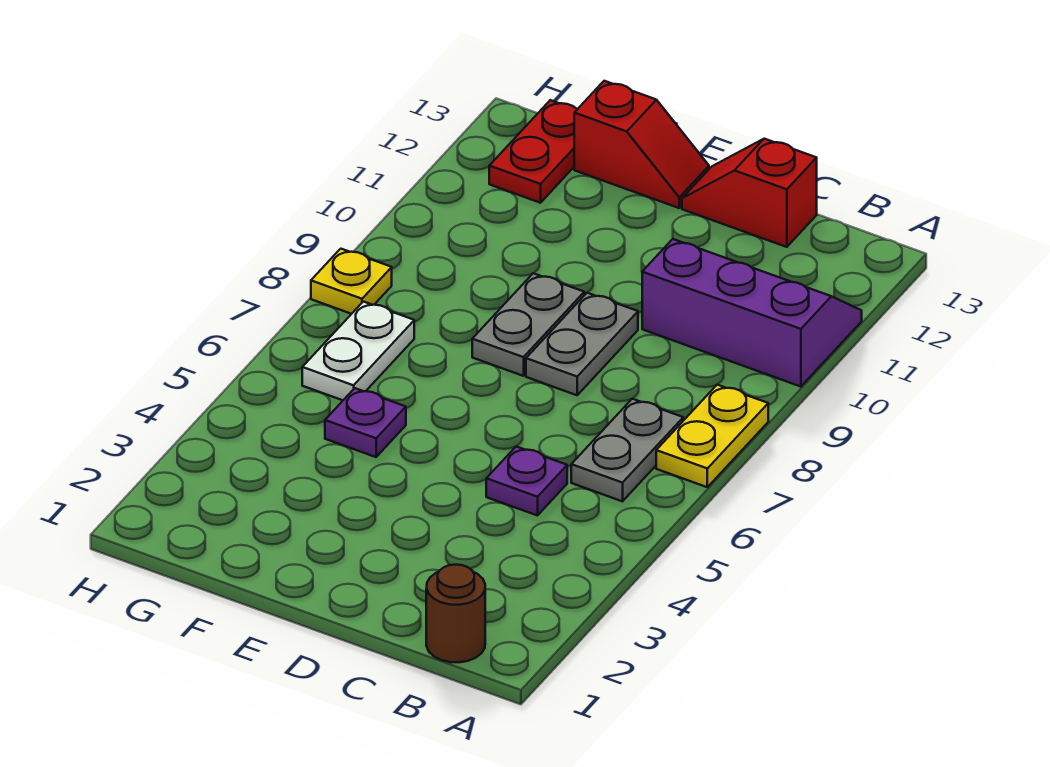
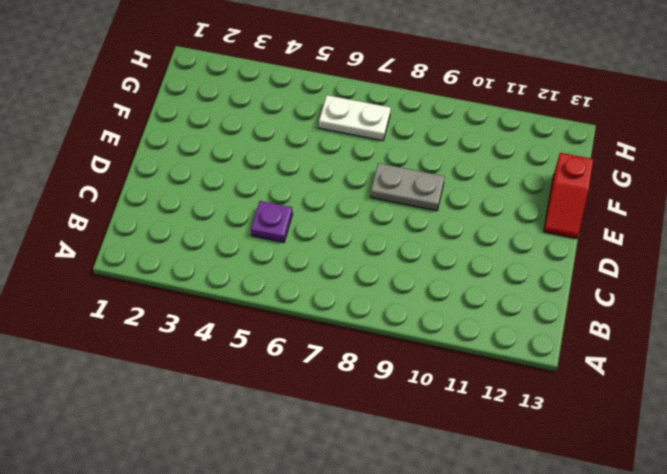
none -> yellow 1x2 plate [656,385,768,487]
none -> purple 2x3 slope [642,239,862,387]
none -> brown 1x1 round brick [426,565,485,662]

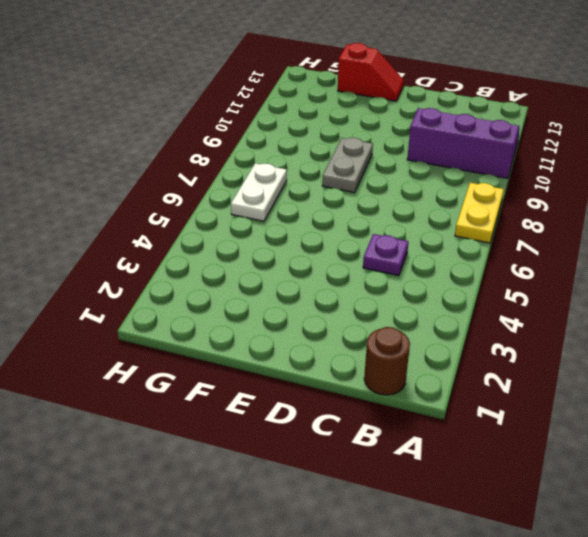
none -> grey 1x2 plate [571,399,683,501]
none -> red 1x2 slope [682,139,817,247]
none -> grey 1x2 plate [526,293,638,395]

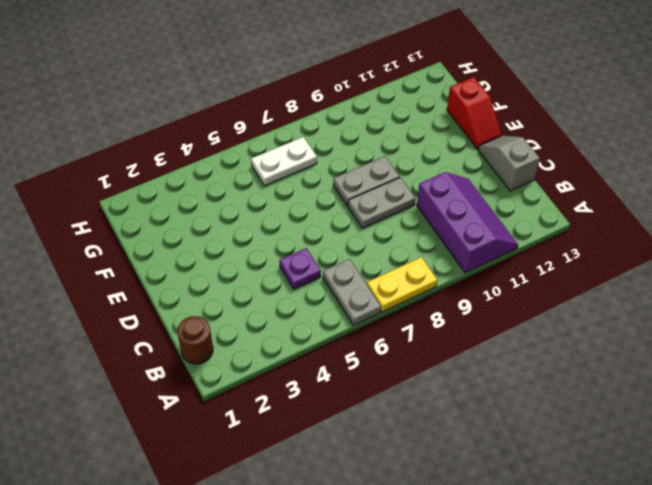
grey 1x2 plate [323,259,381,325] -> grey 1x2 plate turned to [571,399,683,501]
grey 1x2 slope [478,136,540,191] -> red 1x2 slope [682,139,817,247]
none -> purple 1x1 plate [325,388,406,457]
none -> red 1x2 plate [489,100,577,203]
none -> yellow 1x1 plate [311,249,392,314]

